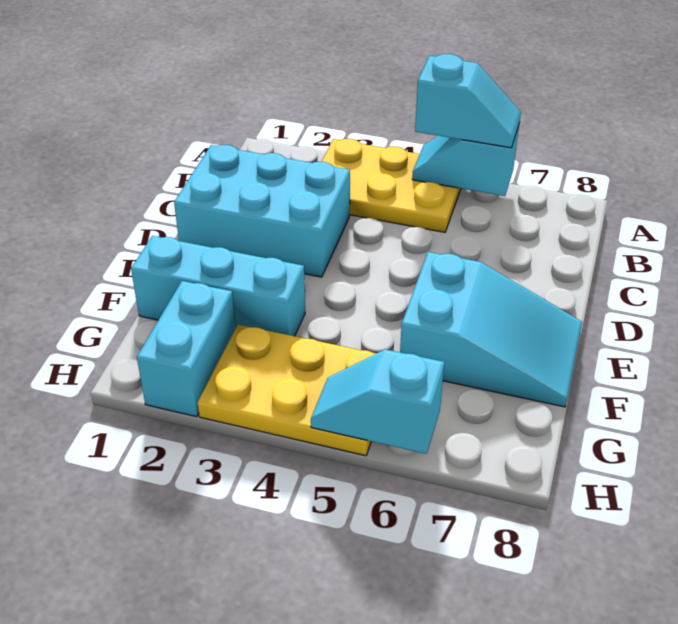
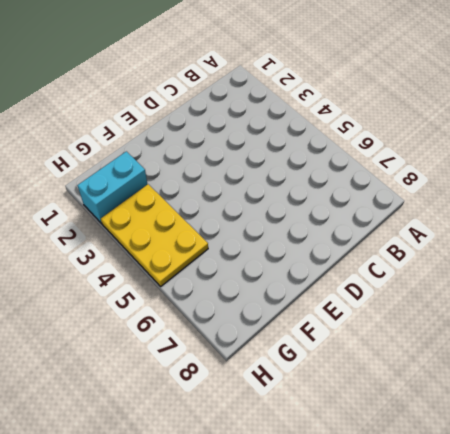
none -> yellow 2x3 plate [322,139,461,232]
none -> cyan 2x3 brick [174,145,350,277]

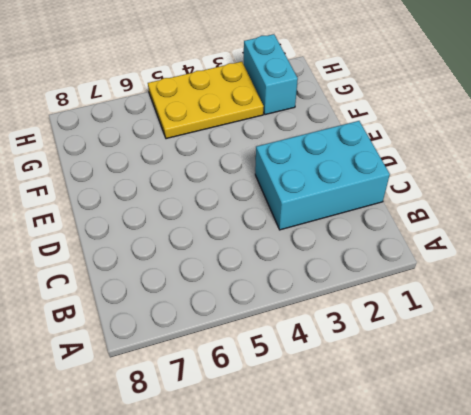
none -> yellow 2x3 plate [322,139,461,232]
none -> cyan 2x3 slope [400,252,582,407]

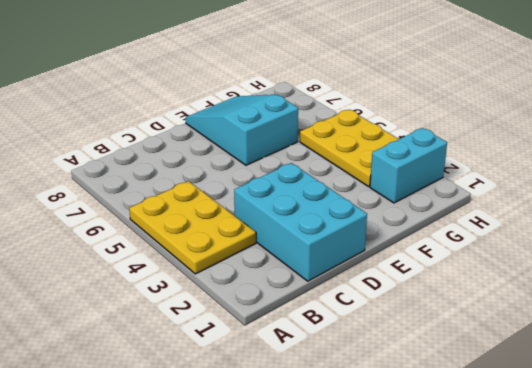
none -> cyan 1x3 brick [131,236,305,336]
none -> cyan 1x2 slope [412,125,519,196]

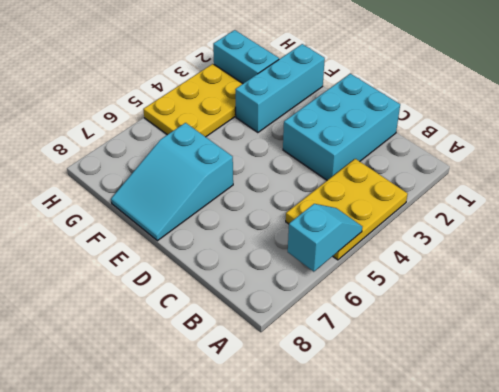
none -> cyan 1x2 slope [311,349,444,454]
none -> cyan 1x2 slope [415,54,521,148]

